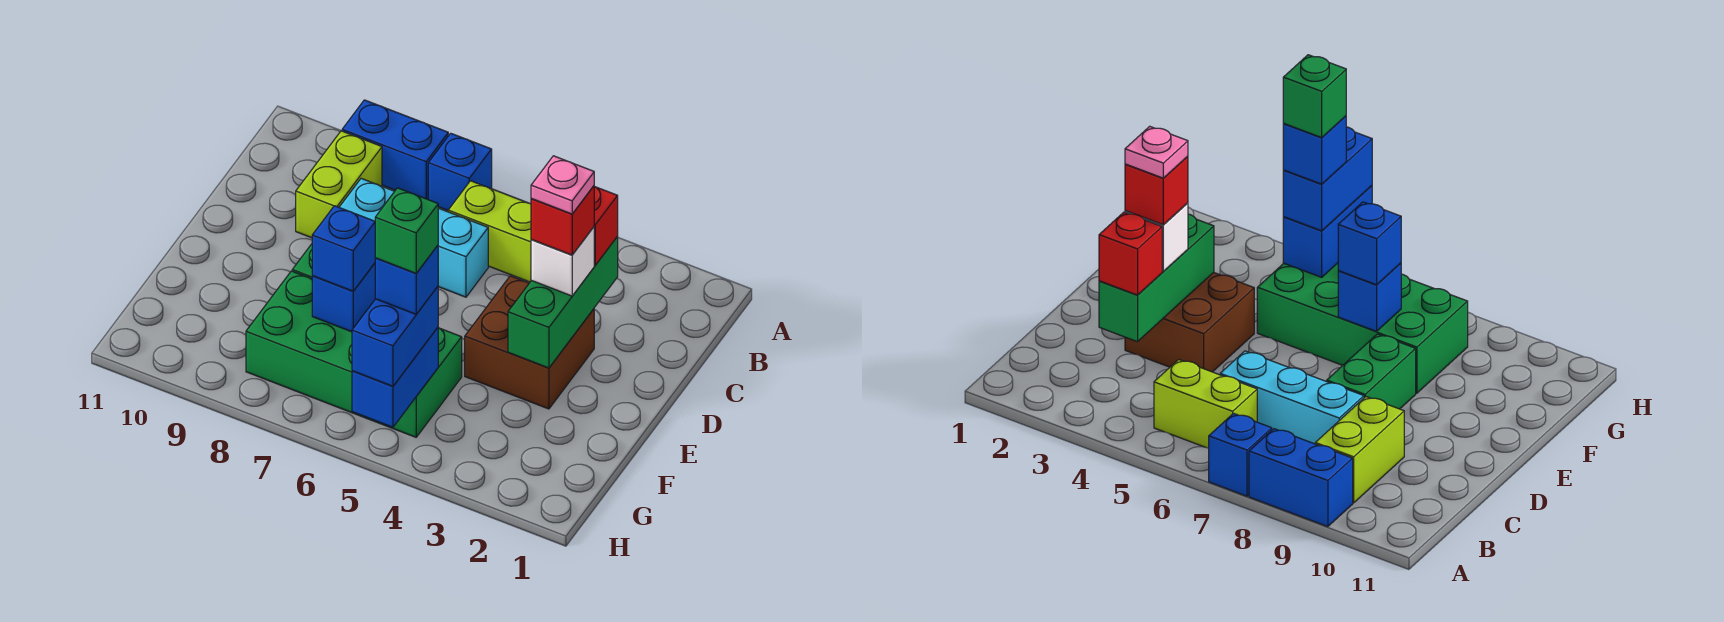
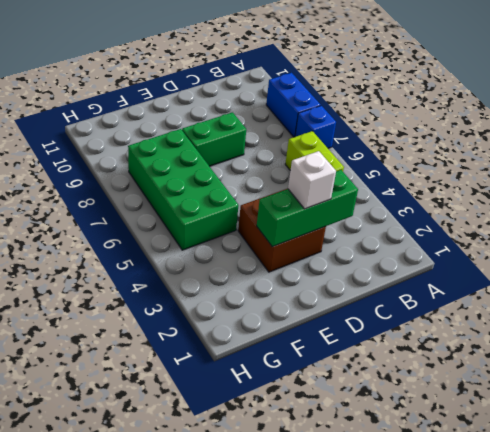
none -> lime 1x2 brick [296,131,382,238]
none -> cyan 1x3 brick [339,179,488,297]
none -> blue 1x1 brick [312,263,375,332]

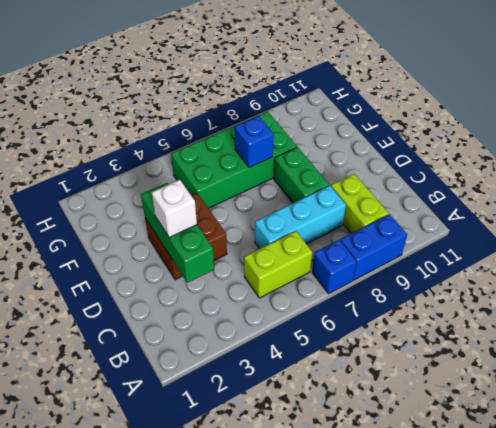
none -> blue 1x2 brick [352,328,438,427]
none -> red 1x1 brick [594,187,618,265]
none -> blue 1x1 brick [312,206,375,291]

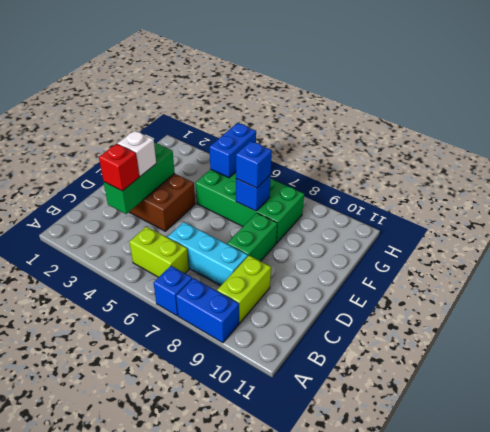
none -> blue 1x2 brick [352,287,438,386]
none -> red 1x1 brick [531,186,594,255]
none -> blue 1x1 brick [375,246,438,314]

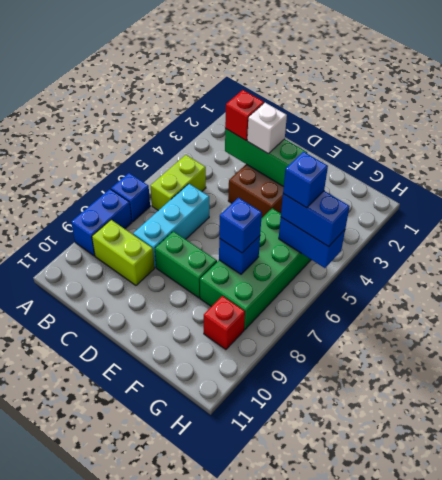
red 1x1 brick [204,296,245,350] -> red 1x1 brick moved to [531,186,594,255]
none -> pink 1x1 plate [531,156,594,214]
none -> green 1x1 brick [375,188,438,273]

